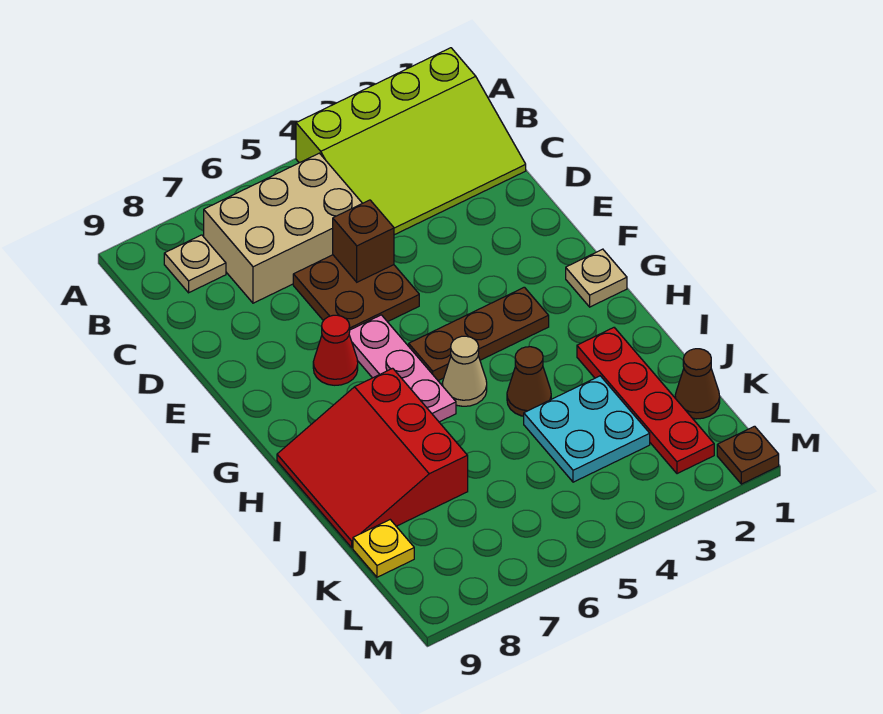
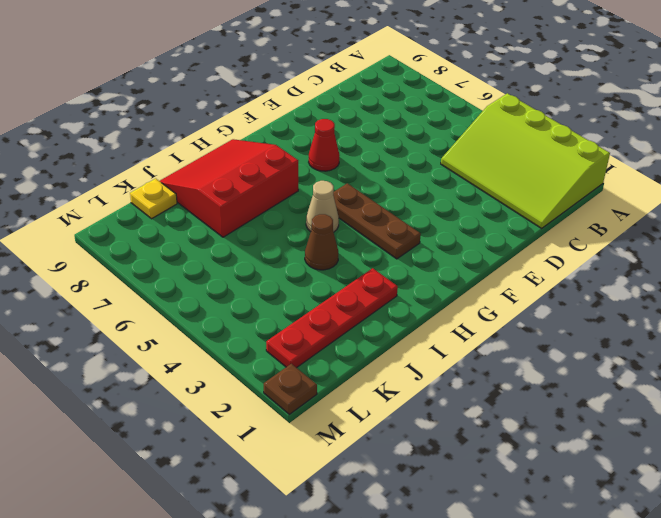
none -> tan 2x3 brick [204,153,362,303]
none -> tan 1x1 plate [164,235,226,293]
none -> brown 2x2 plate [293,255,419,330]

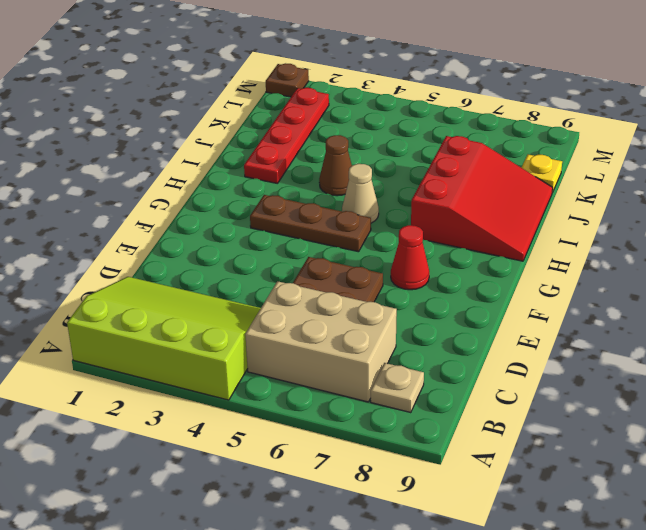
none -> pink 1x3 plate [349,315,456,422]
none -> tan 1x1 plate [566,249,627,307]
none -> cyan 2x2 plate [524,376,650,482]

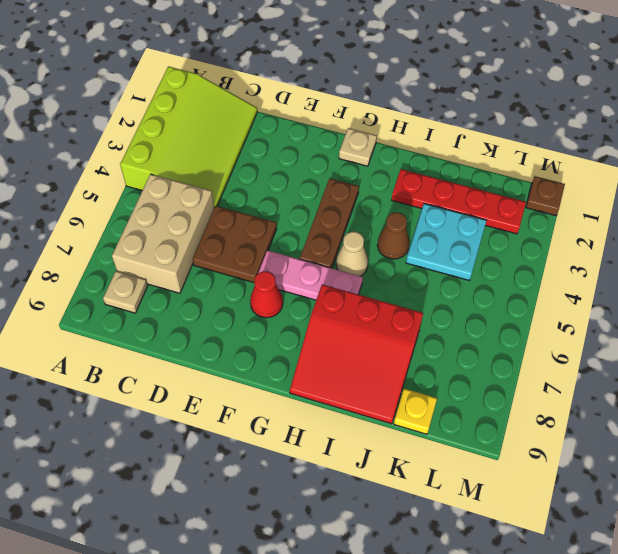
none -> brown 1x1 cone [675,349,720,419]
none -> brown 1x1 brick [333,200,394,282]

